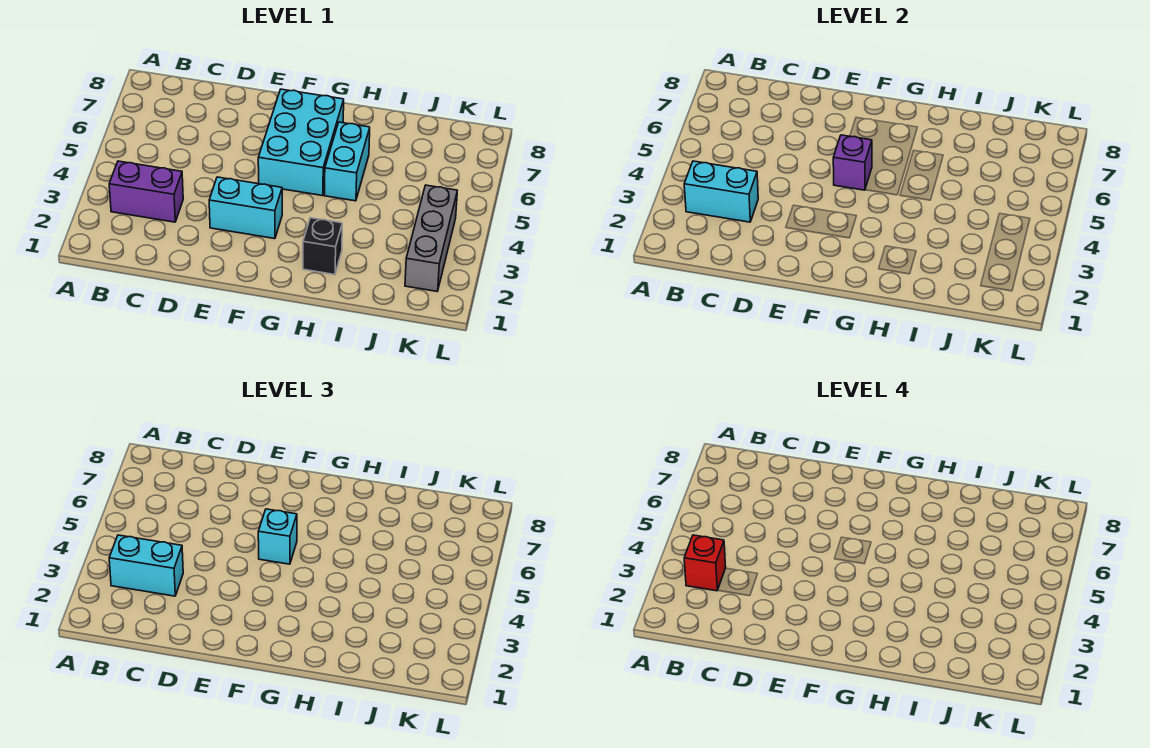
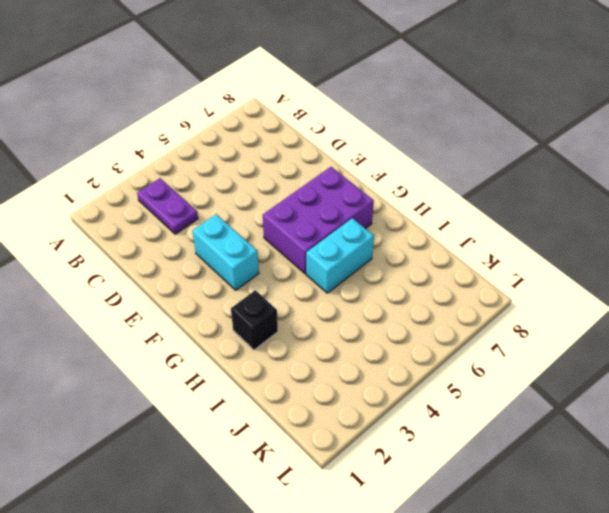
purple 1x2 plate [137,178,198,234] -> purple 1x2 brick [109,161,183,222]
purple 2x3 brick [263,167,374,274] -> cyan 2x3 brick [258,89,344,196]
none -> grey 1x3 brick [405,185,457,291]
none -> cyan 1x2 brick [684,161,758,222]

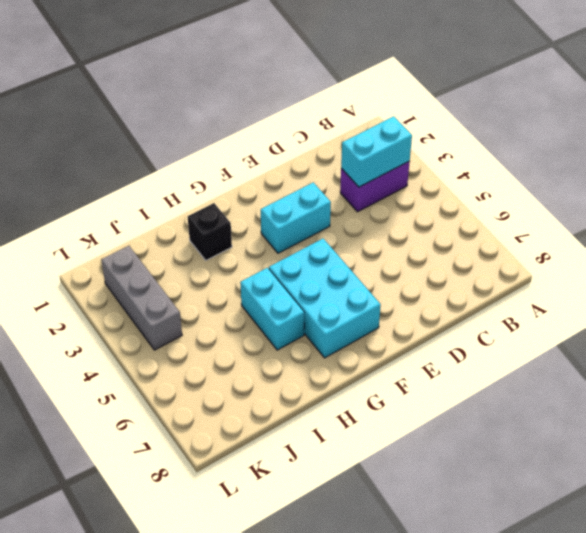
none -> purple 1x1 brick [833,135,872,190]
none -> cyan 1x2 brick [109,535,183,596]

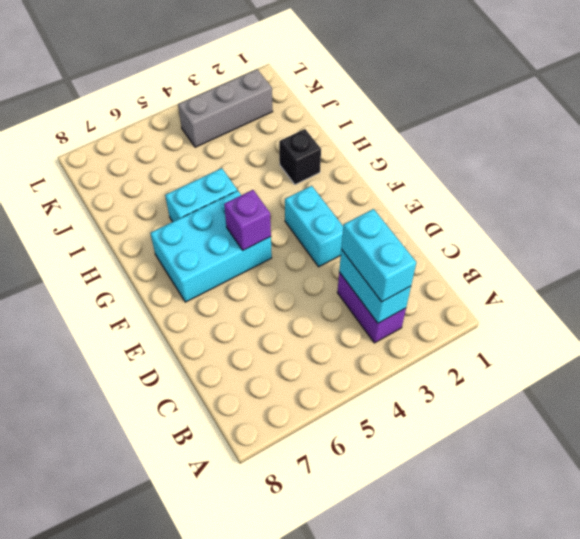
none -> cyan 1x1 brick [258,509,297,564]
none -> red 1x1 brick [684,535,726,591]

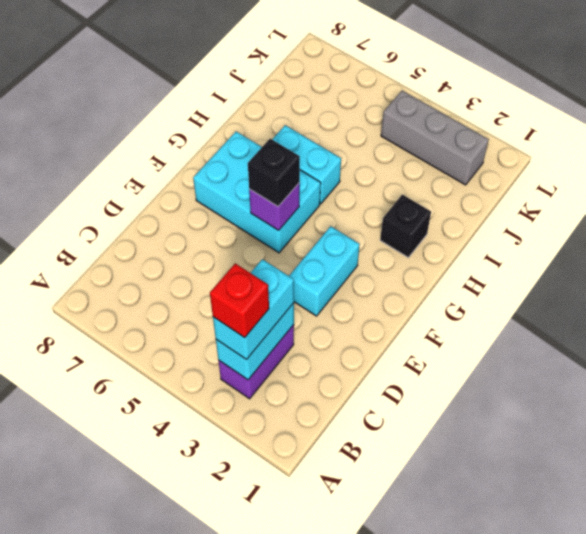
black 1x1 brick [248,139,300,206] -> cyan 1x1 brick [258,509,297,564]

